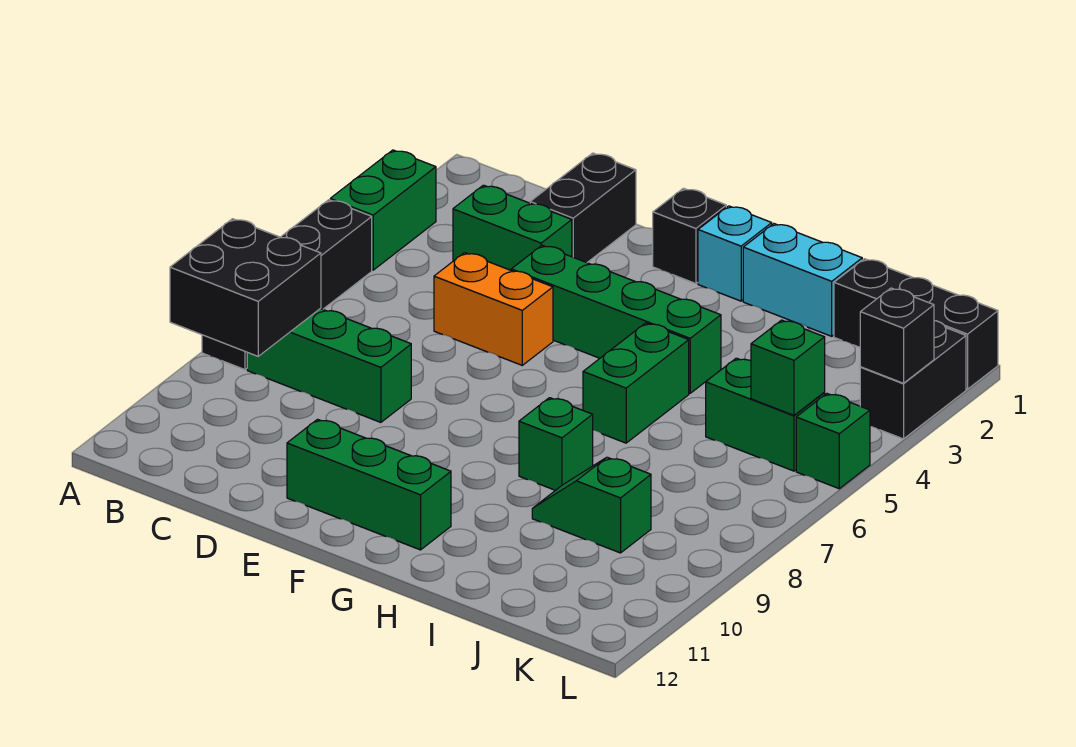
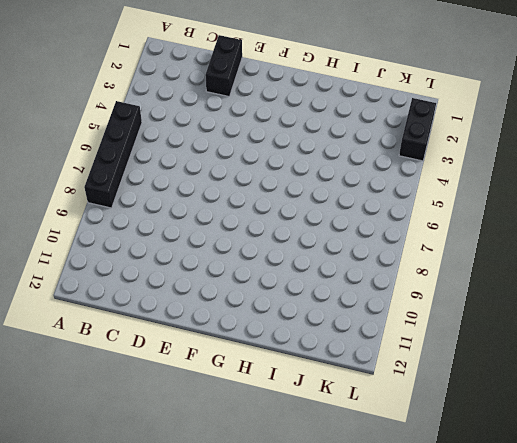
none -> green 1x2 brick [330,150,436,270]
none -> green 1x3 brick [247,308,411,422]
none -> green 1x2 brick [453,185,572,270]

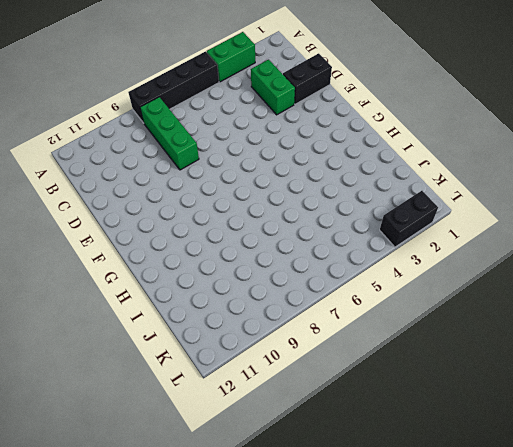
none -> orange 1x2 brick [434,253,553,365]
none -> green 1x4 brick [511,245,721,393]
none -> green 1x3 brick [287,419,451,550]

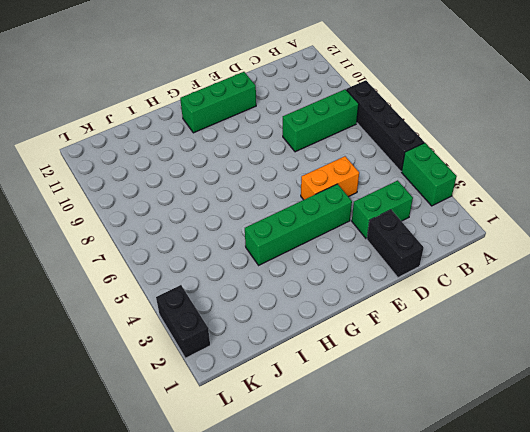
none -> black 1x1 brick [653,188,726,284]
none -> cyan 1x1 brick [698,206,772,301]
none -> cyan 1x2 brick [743,224,862,336]

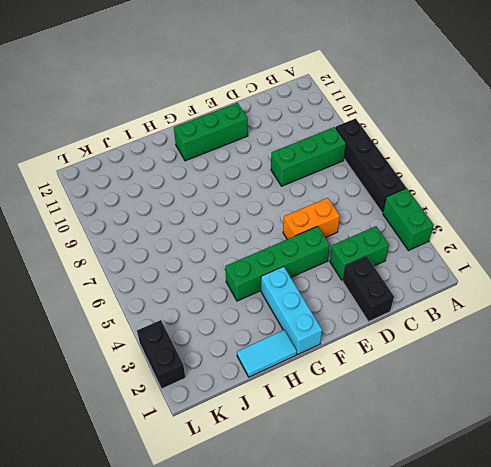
cyan 1x3 brick [261,266,322,354] -> cyan 1x1 brick [698,206,772,301]
cyan 1x2 tile [237,330,297,377] -> cyan 1x2 brick [743,224,862,336]
none -> black 1x1 brick [653,188,726,284]
none -> green 1x2 brick [583,323,689,443]
none -> green 1x1 brick [519,398,593,490]

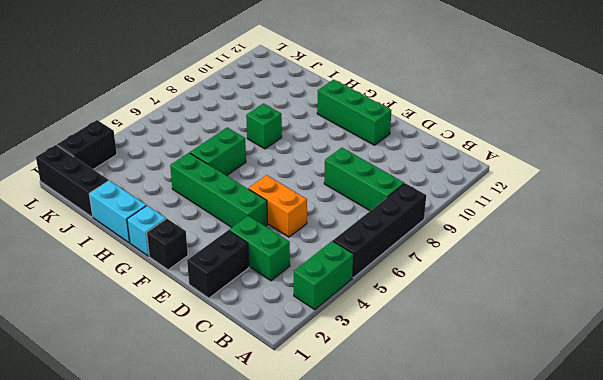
none -> green 1x2 slope [532,457,651,553]
none -> green 1x2 brick [706,358,825,471]
none -> green 1x1 brick [796,394,870,489]

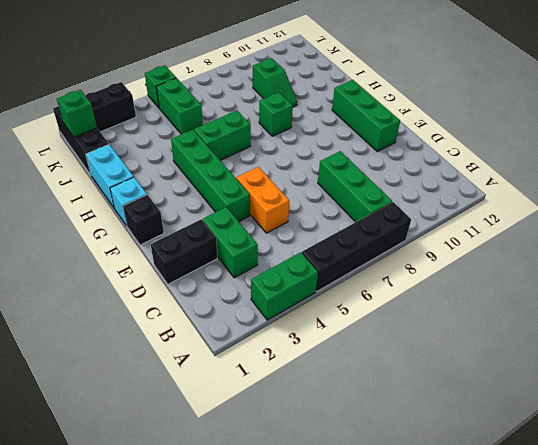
green 1x1 brick [57,90,97,137] -> green 1x1 brick moved to [751,320,825,415]
none -> black 2x2 brick [170,219,321,356]
none -> black 1x1 brick [860,288,934,383]

